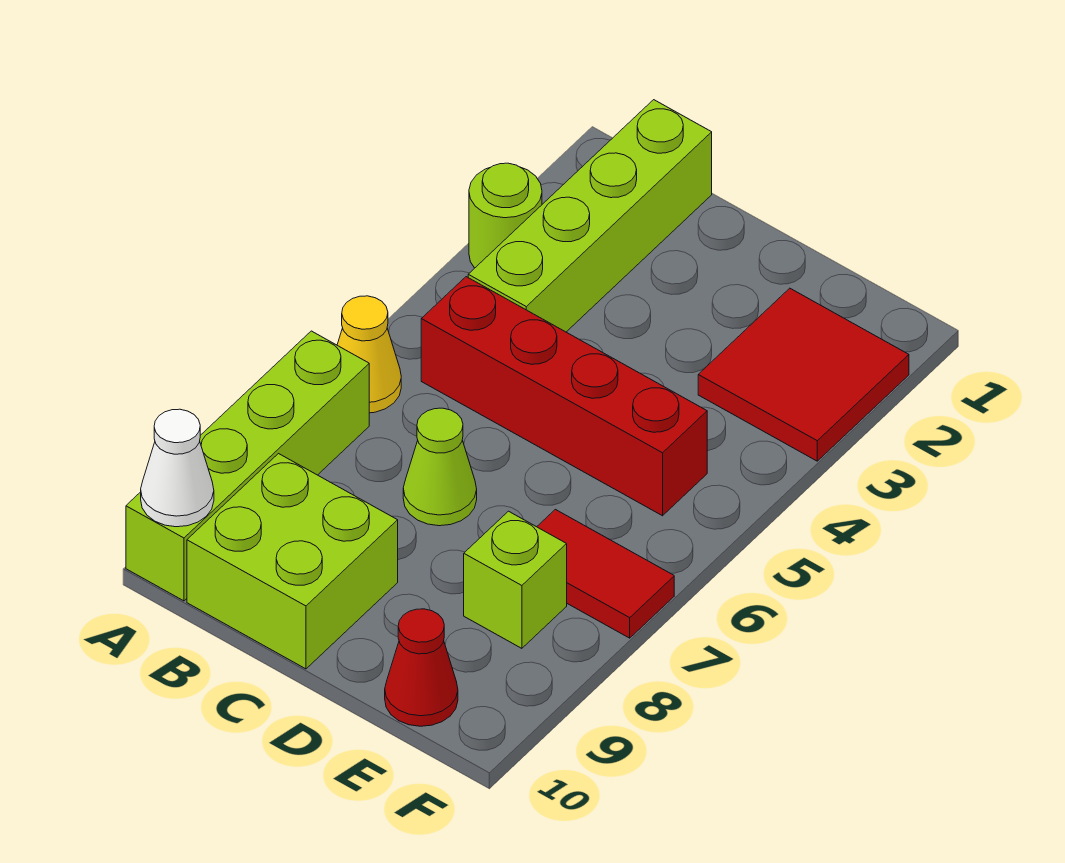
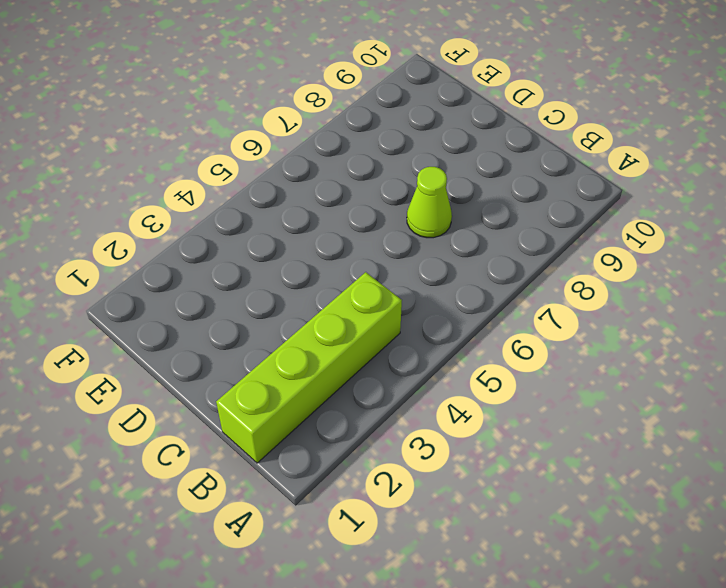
none -> lime 1x1 round brick [469,163,542,268]
none -> yellow 1x1 cone [337,296,401,413]
none -> lime 1x4 brick [126,331,369,601]

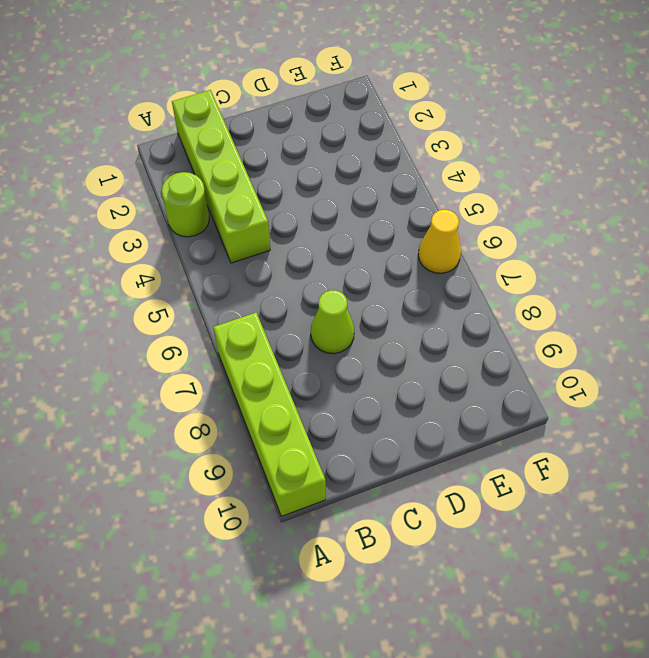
yellow 1x1 cone [418,210,461,273] -> yellow 1x1 cone moved to [337,296,401,413]
none -> red 1x4 brick [421,277,707,516]
none -> lime 2x2 brick [187,454,398,669]
none -> red 2x2 tile [698,288,909,461]

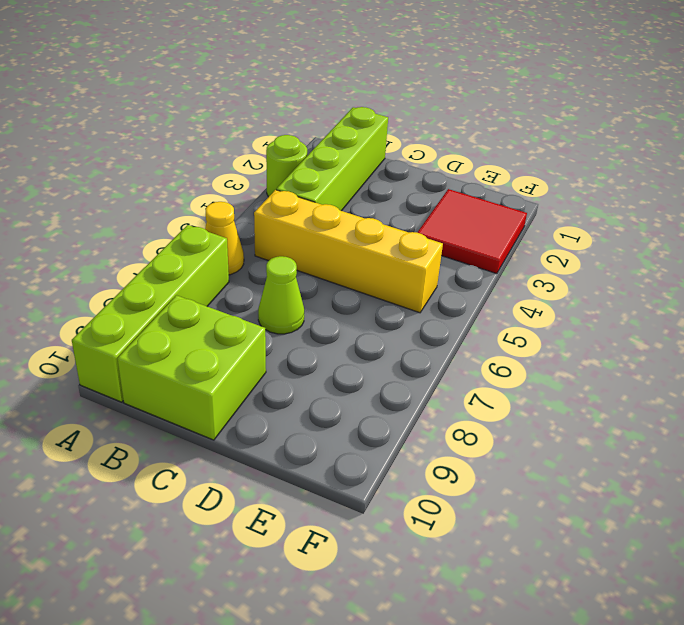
yellow 1x4 brick [254,190,443,313] -> red 1x4 brick [421,277,707,516]
none -> red 1x2 tile [537,509,674,638]
none -> lime 1x1 brick [464,511,567,648]
none -> red 1x1 cone [385,609,458,726]

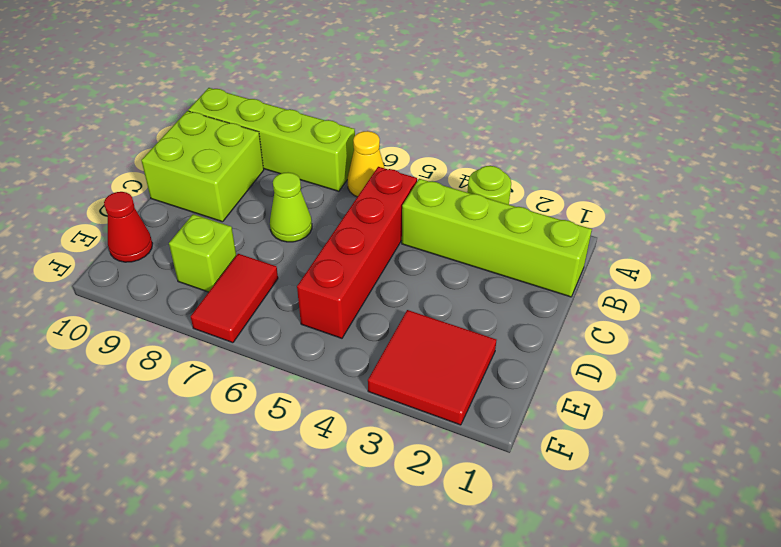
none -> white 1x1 cone [141,409,214,527]

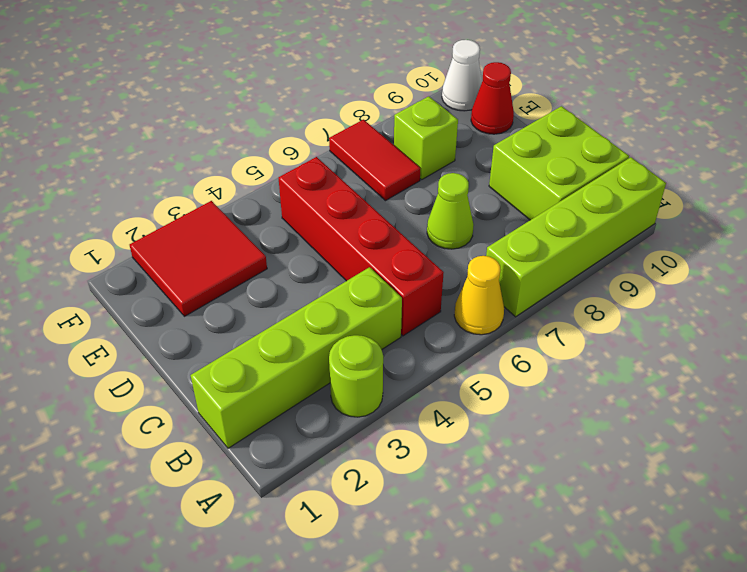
white 1x1 cone [442,40,482,111] -> white 1x1 cone moved to [141,409,214,527]

